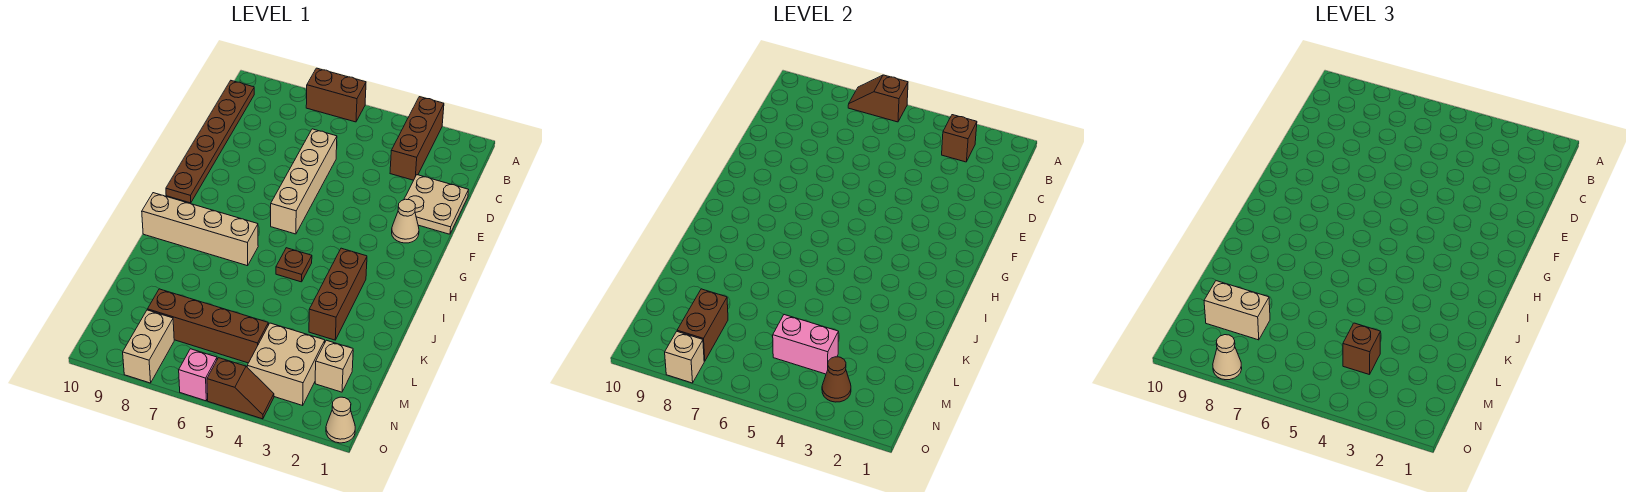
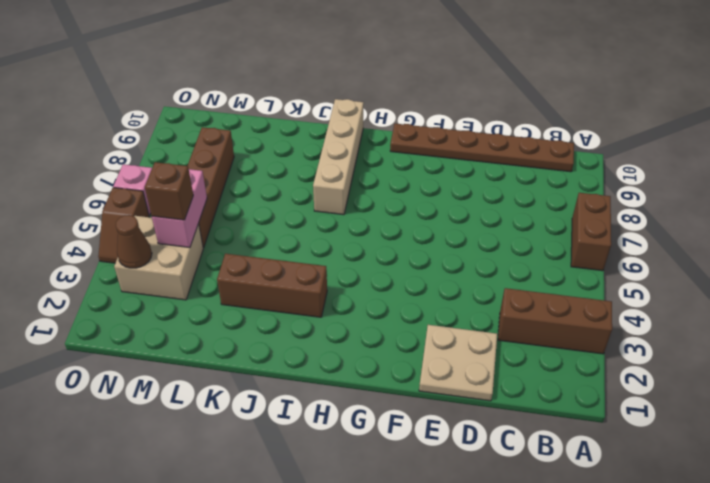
none -> tan 1x4 brick [271,129,337,234]
none -> tan 1x1 cone [392,199,419,243]
none -> brown 1x1 plate [276,248,312,282]

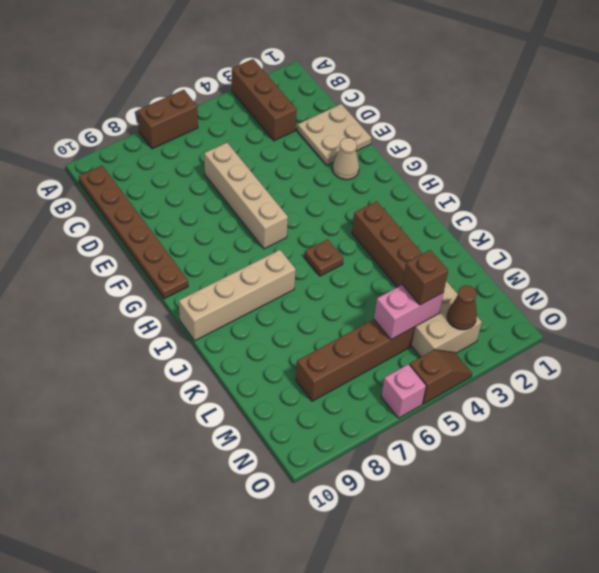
none -> tan 1x1 brick [315,340,353,392]
none -> tan 1x2 brick [123,310,174,383]
none -> tan 1x1 cone [326,397,355,443]

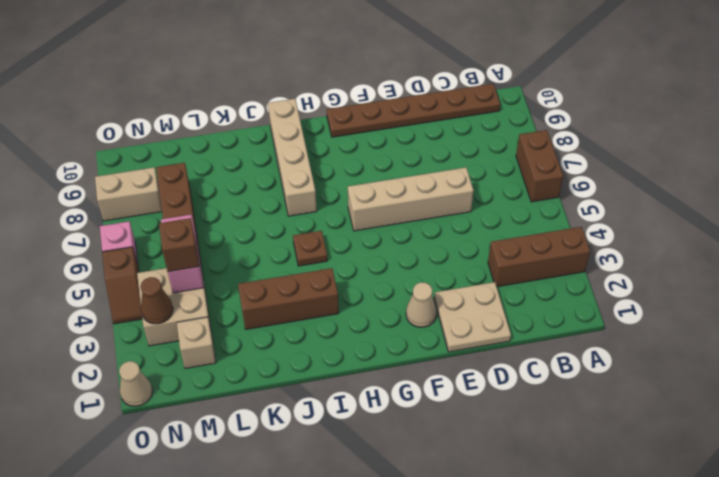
none -> brown 1x2 slope [848,75,908,122]
none -> brown 1x1 brick [942,115,977,162]
none -> brown 1x2 brick [677,289,728,361]

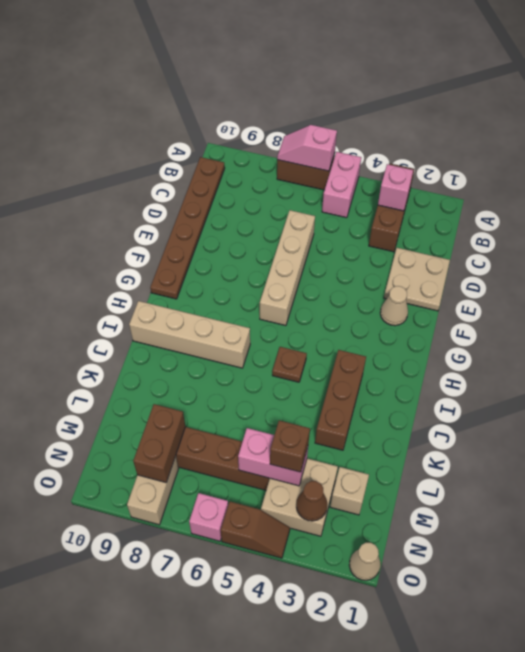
pink 1x2 brick [322,152,361,218] -> none
pink 1x2 slope [277,125,337,171] -> brown 1x2 slope [848,75,908,122]
pink 1x1 brick [378,164,413,211] -> brown 1x1 brick [942,115,977,162]
none -> tan 1x1 brick [665,332,704,383]
none -> tan 1x2 brick [1204,281,1270,340]
none -> tan 1x1 cone [1213,335,1242,380]

